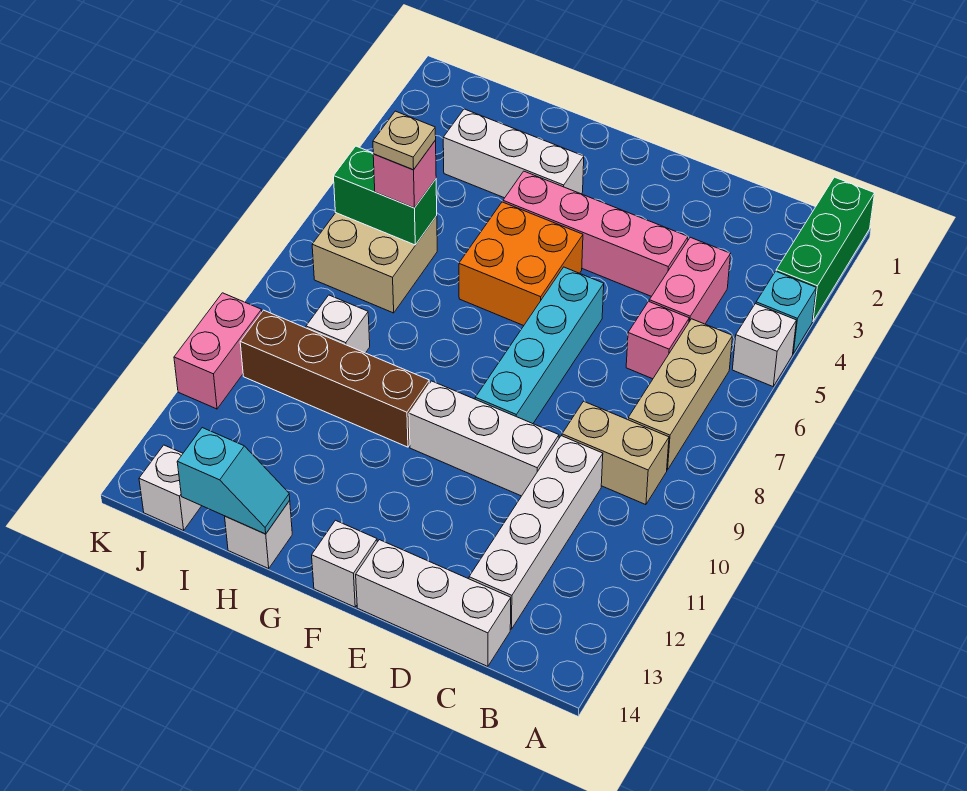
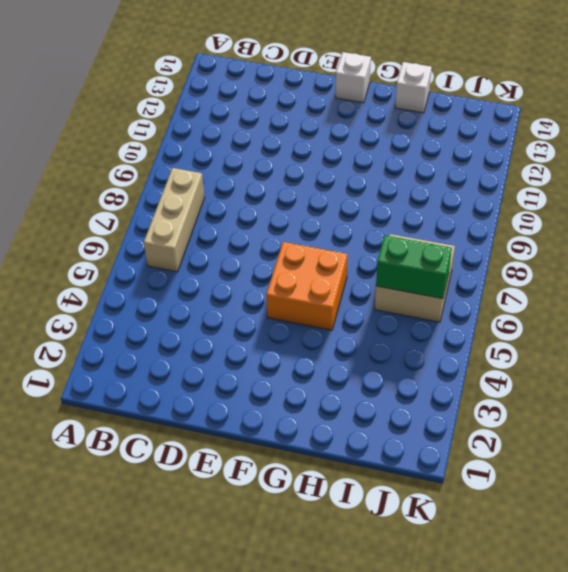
none -> green 1x3 brick [776,177,875,321]
none -> cyan 1x1 brick [756,271,816,354]
none -> white 1x1 brick [732,304,796,386]

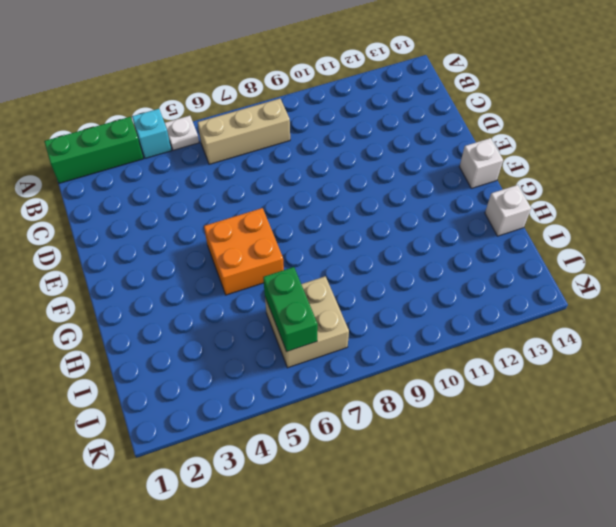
white 1x1 plate [165,116,199,150] -> white 1x1 brick [732,304,796,386]
none -> tan 1x2 brick [562,401,669,505]
none -> pink 1x2 brick [649,237,731,324]
none -> pink 1x1 brick [626,301,689,379]

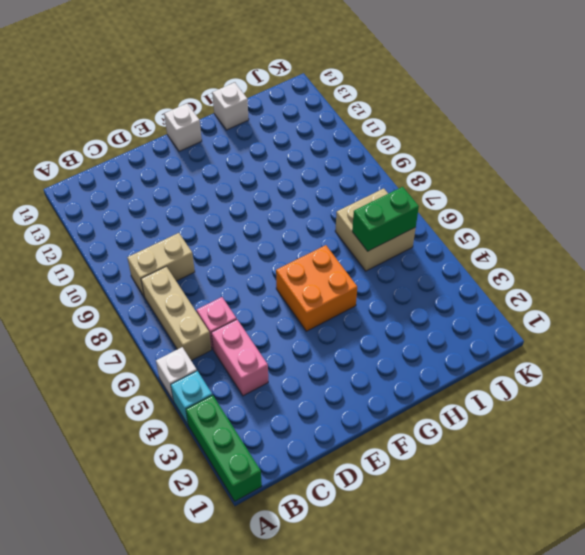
none -> white 1x4 brick [469,436,603,629]
none -> white 1x3 brick [356,540,511,666]
none -> pink 1x4 brick [503,171,688,296]

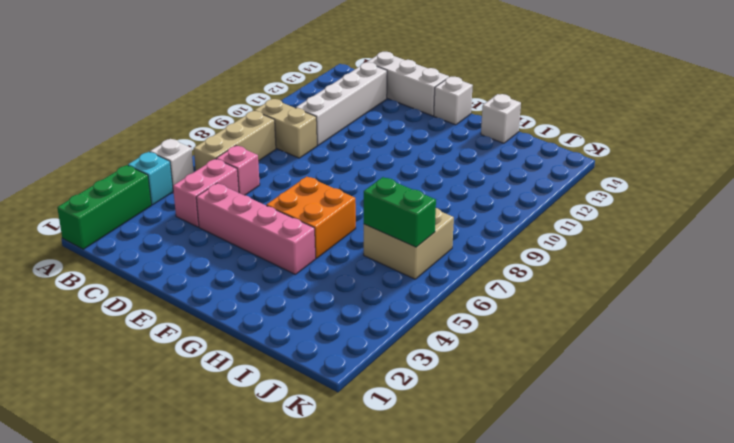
none -> white 1x3 brick [409,381,559,496]
none -> cyan 1x4 brick [475,267,604,424]
none -> white 1x3 brick [443,109,584,198]

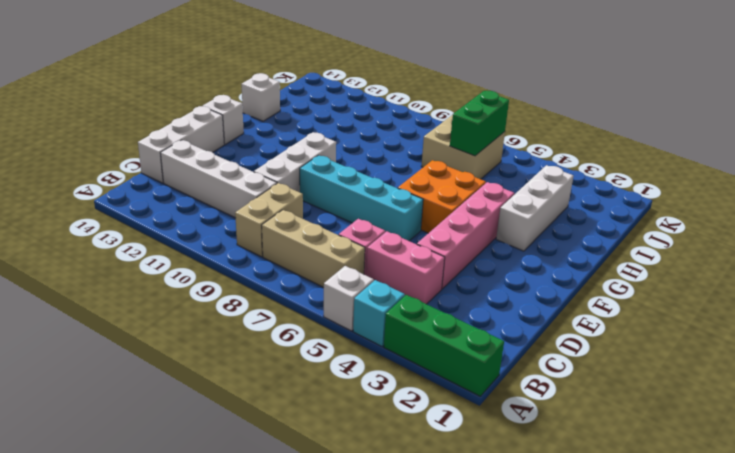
none -> brown 1x4 brick [240,310,429,447]
none -> white 1x1 brick [306,295,370,353]
none -> white 1x1 brick [139,445,201,530]

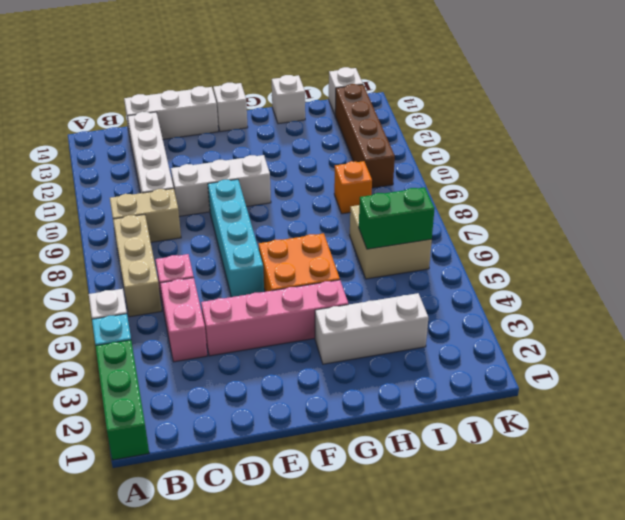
orange 1x1 brick [334,161,372,214] -> white 1x1 brick [306,295,370,353]
brown 1x4 brick [335,84,395,188] -> brown 1x4 brick turned to [240,310,429,447]
none -> pink 1x2 brick [174,293,262,409]
none -> cyan 1x2 slope [177,428,290,534]
none -> pink 1x1 brick [373,140,436,208]

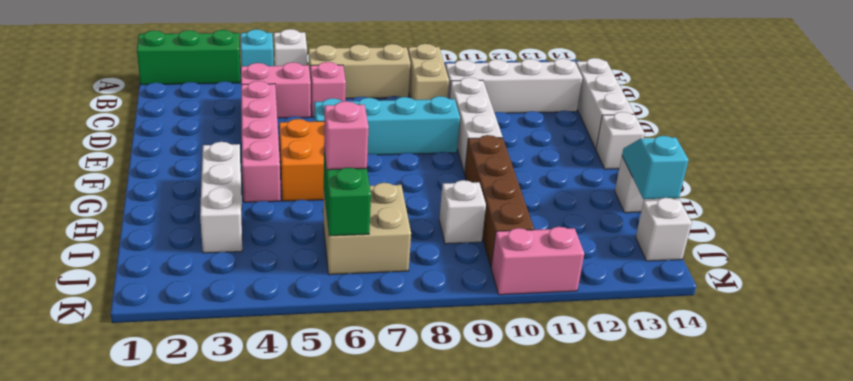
none -> tan 1x1 plate [373,111,436,170]

